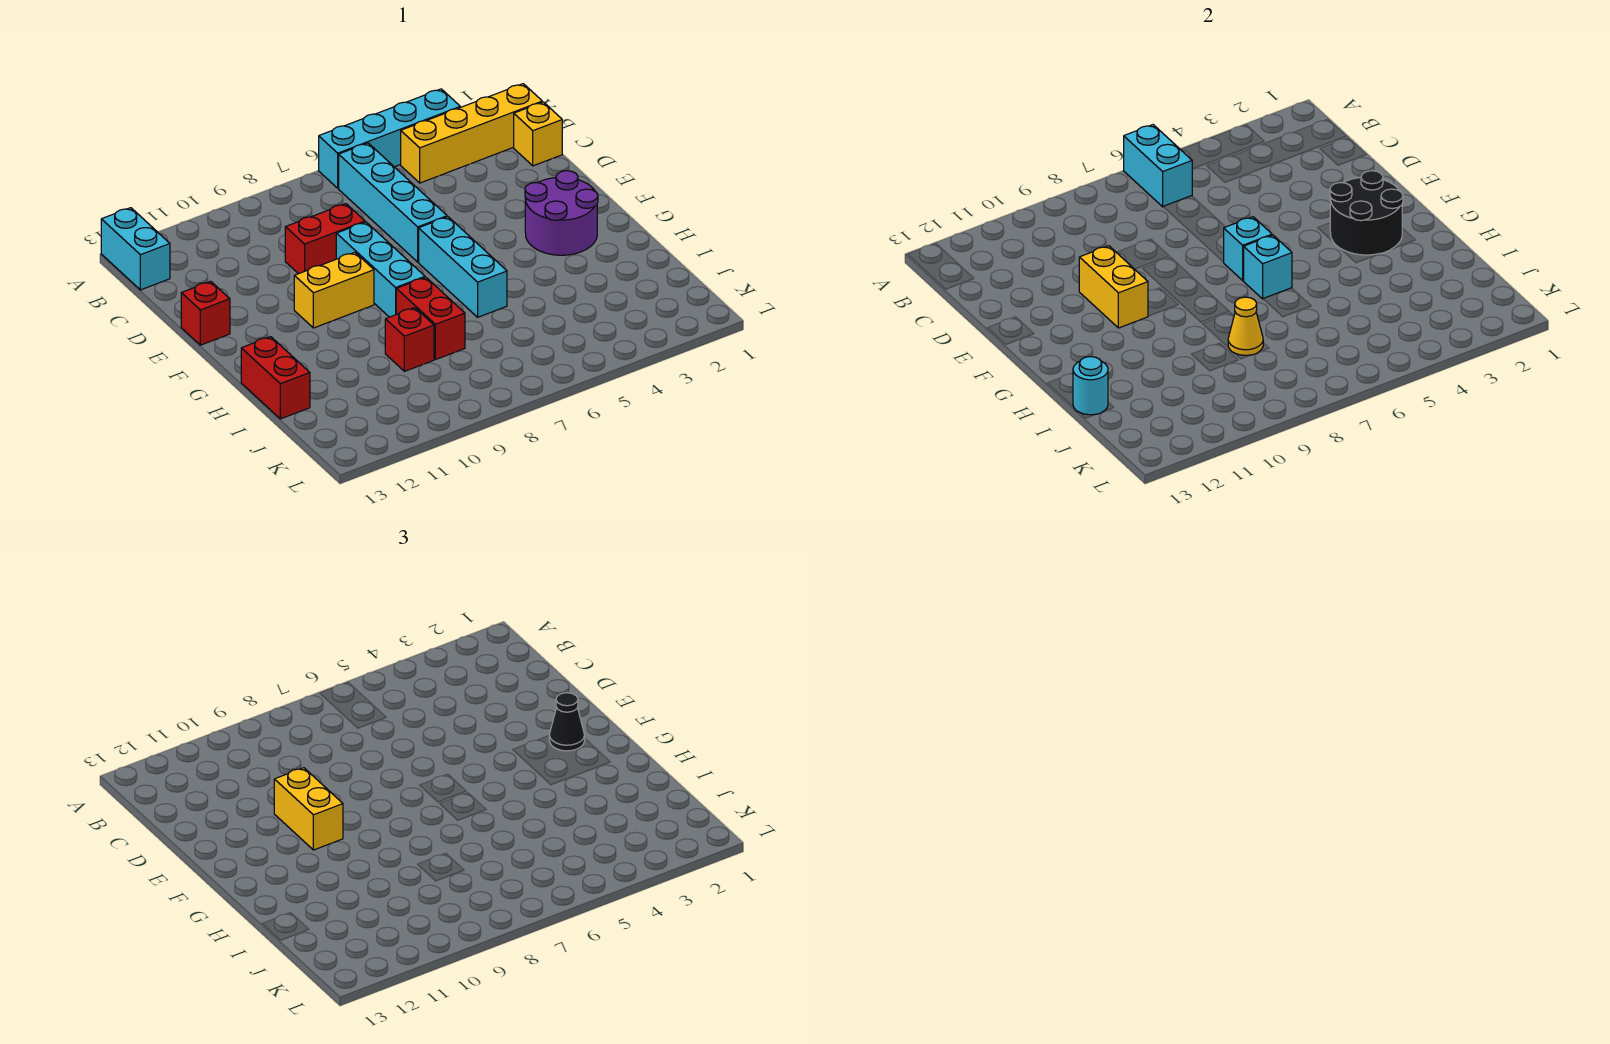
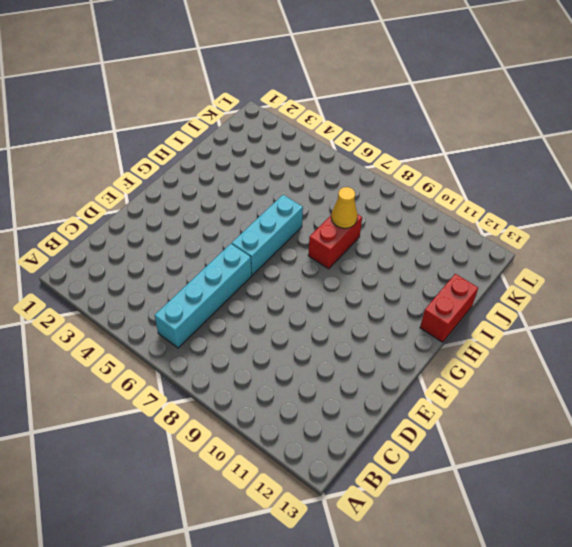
none -> cyan 1x4 brick [319,89,460,188]
none -> cyan 1x2 brick [101,208,170,290]
none -> yellow 1x4 brick [401,84,542,183]

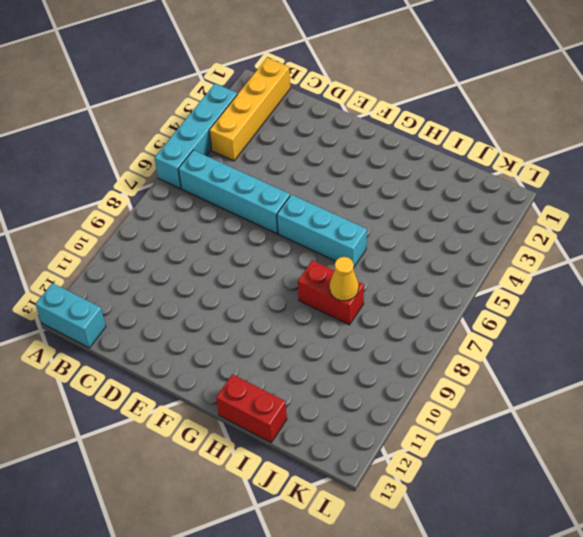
none -> yellow 1x1 brick [514,102,562,166]
none -> red 1x2 brick [285,204,365,274]
none -> cyan 1x3 brick [336,222,425,317]

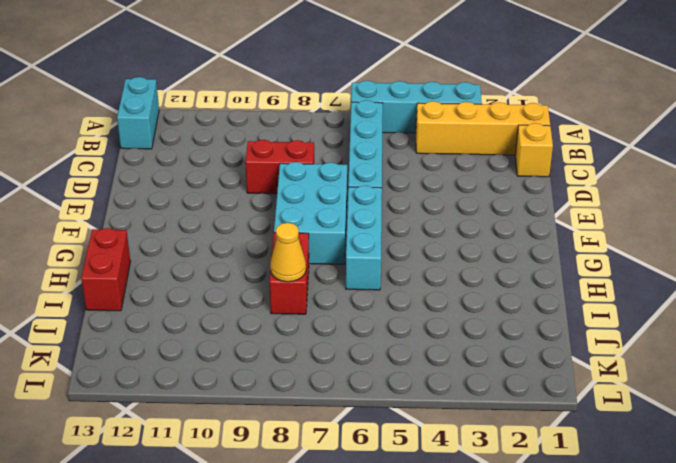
cyan 2x3 brick [274,162,347,264] -> cyan 1x3 brick [336,222,425,317]
none -> red 1x1 brick [181,281,230,345]
none -> purple 2x2 round brick [525,171,598,255]
none -> yellow 1x2 brick [294,252,374,328]

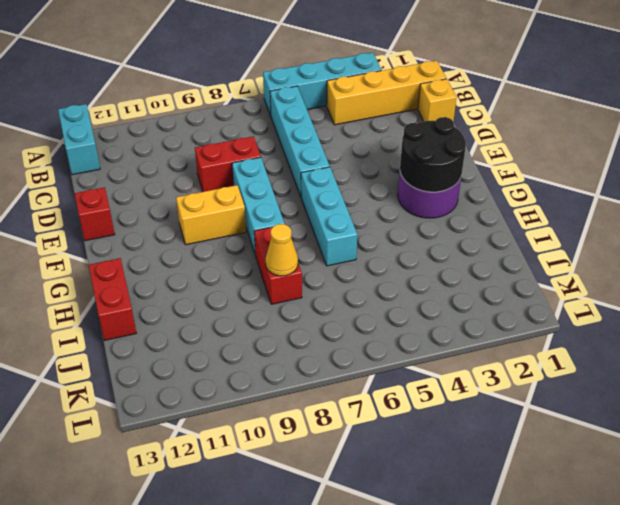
none -> red 1x1 brick [385,308,434,371]
none -> cyan 1x2 brick [1124,125,1192,207]
none -> yellow 1x2 brick [1079,246,1148,328]

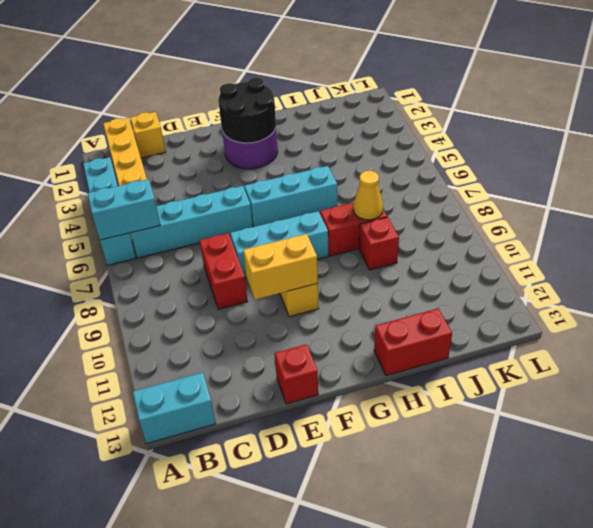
none -> cyan 1x1 brick [1223,217,1272,280]
none -> cyan 1x1 brick [1243,235,1292,299]
none -> cyan 1x1 round brick [1073,357,1108,415]

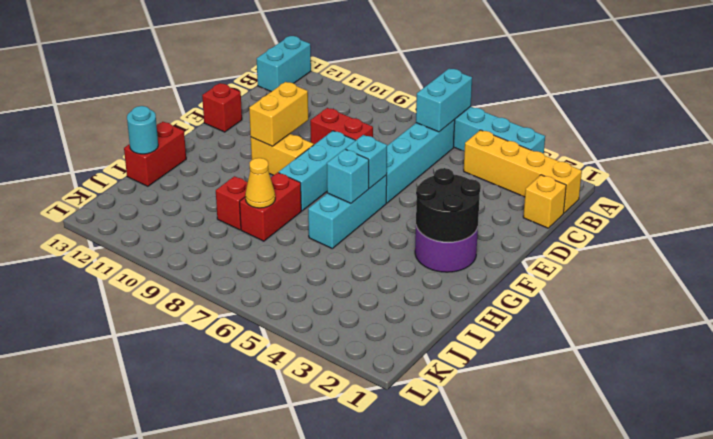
none -> yellow 1x2 brick [274,768,343,850]
none -> black 1x1 cone [549,693,585,751]

